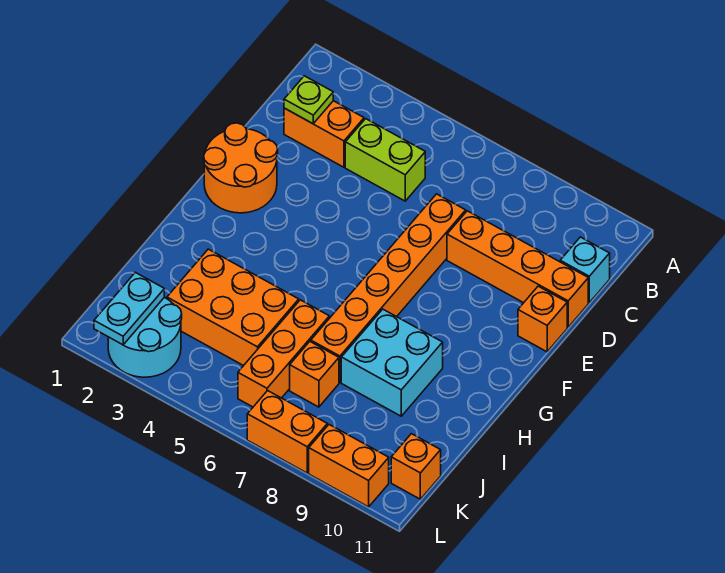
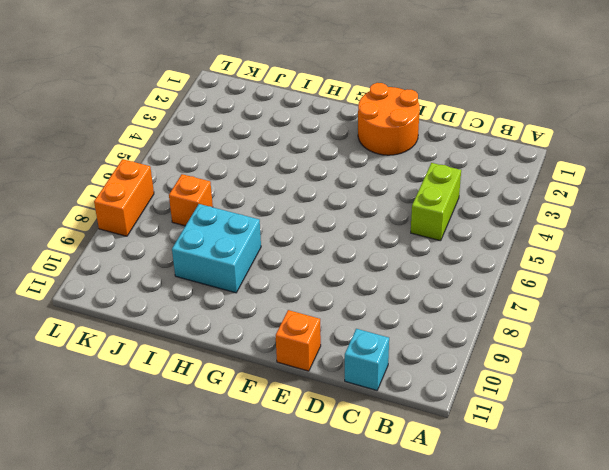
none -> orange 1x2 brick [284,101,364,167]
none -> orange 1x6 brick [311,194,466,382]
none -> orange 1x4 brick [447,211,588,327]

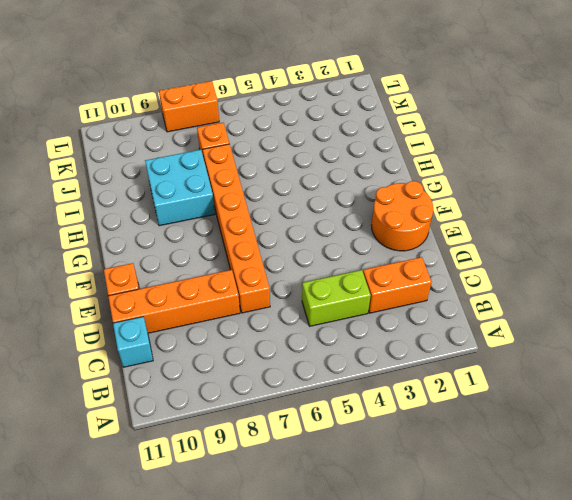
none -> orange 2x3 brick [167,249,299,366]
none -> orange 1x3 brick [238,300,329,407]
none -> cyan 2x2 round brick [108,297,182,377]

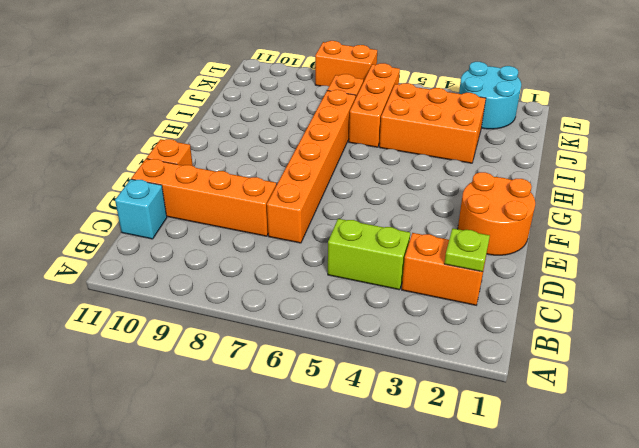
none -> cyan 2x2 brick [341,309,443,416]
none -> orange 1x1 brick [391,434,441,499]
none -> orange 1x2 brick [309,425,389,507]

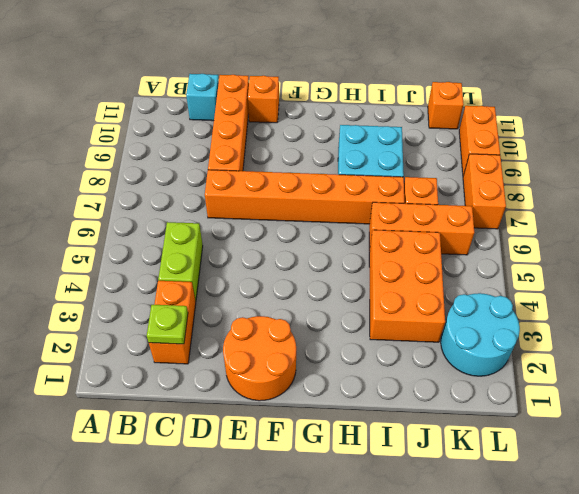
none -> cyan 1x2 plate [94,272,164,345]

